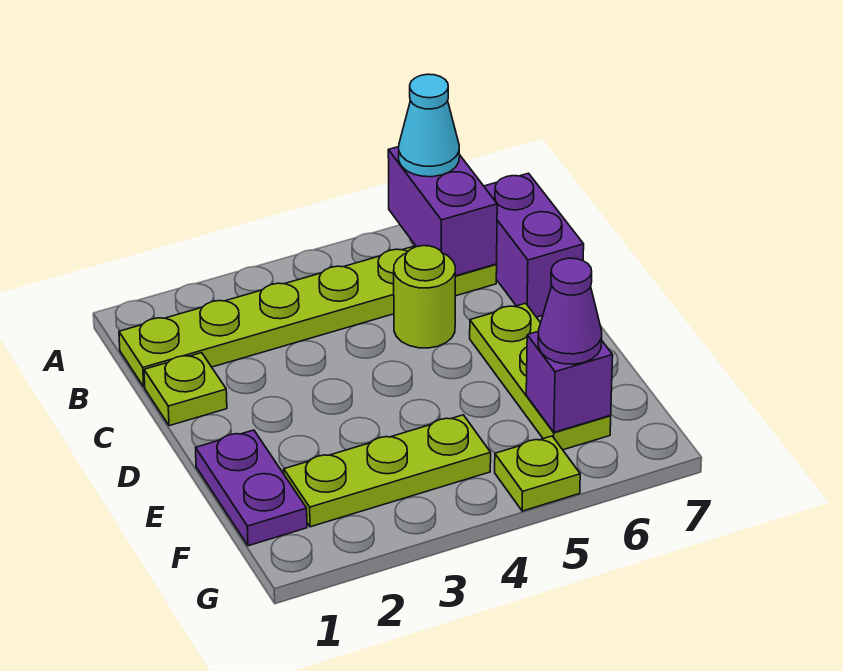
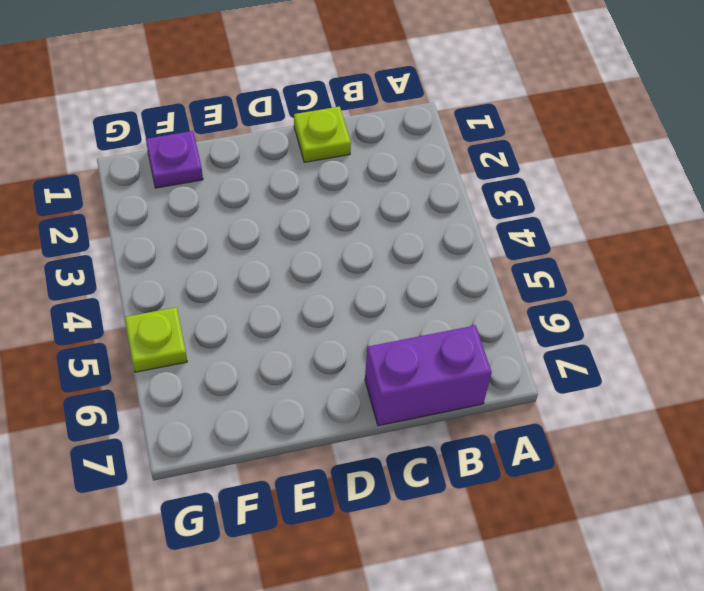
purple 1x1 plate [146,131,203,188] -> purple 1x2 plate [196,430,307,546]
none -> lime 1x6 plate [119,246,497,387]
none -> lime 1x1 round brick [394,246,455,348]
none -> lime 1x3 plate [470,303,611,450]

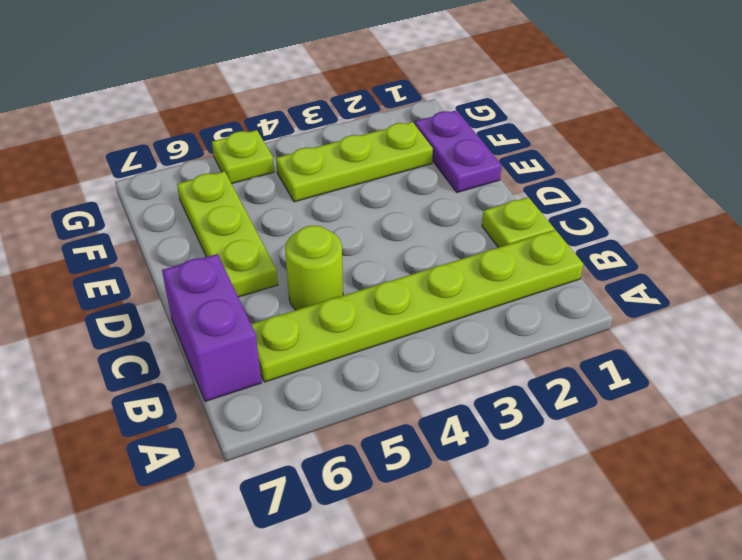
none -> purple 1x2 brick [388,147,497,276]
none -> purple 1x1 brick [526,331,613,432]
none -> cyan 1x1 cone [399,74,459,177]

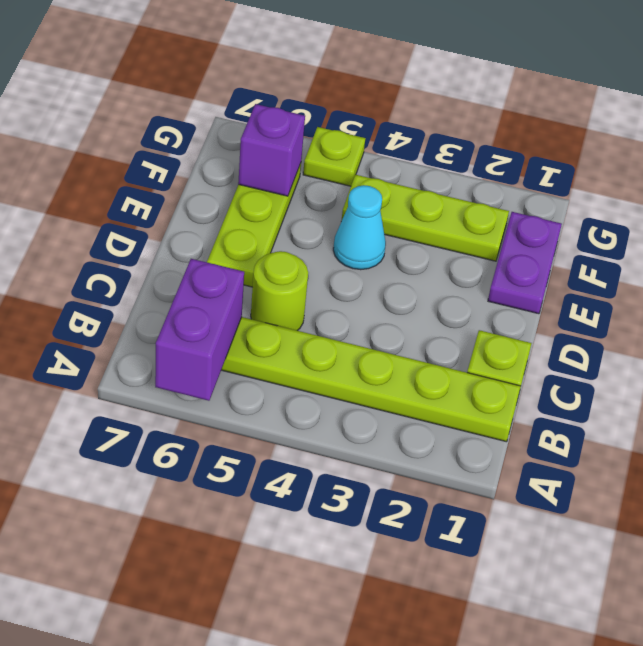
cyan 1x1 cone [333,185,386,270] -> cyan 1x1 cone moved to [399,74,459,177]
none -> purple 1x2 brick [484,173,584,317]
none -> purple 1x1 cone [538,258,602,364]

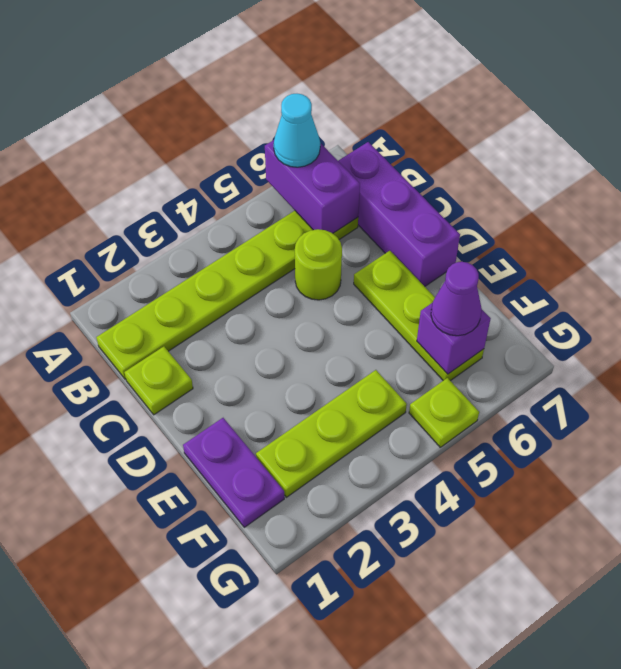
purple 1x3 brick [338,142,460,286] -> purple 1x2 brick [484,173,584,317]

